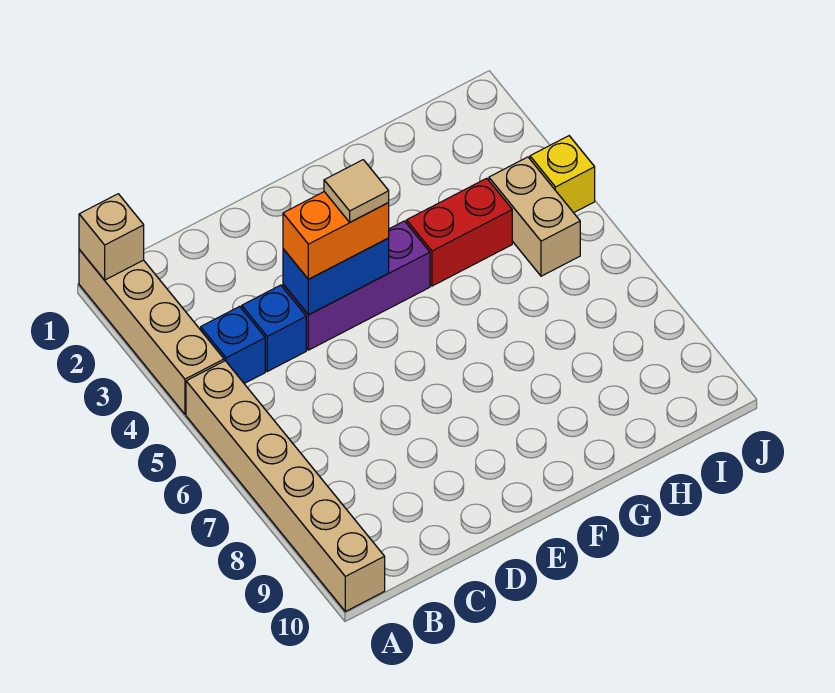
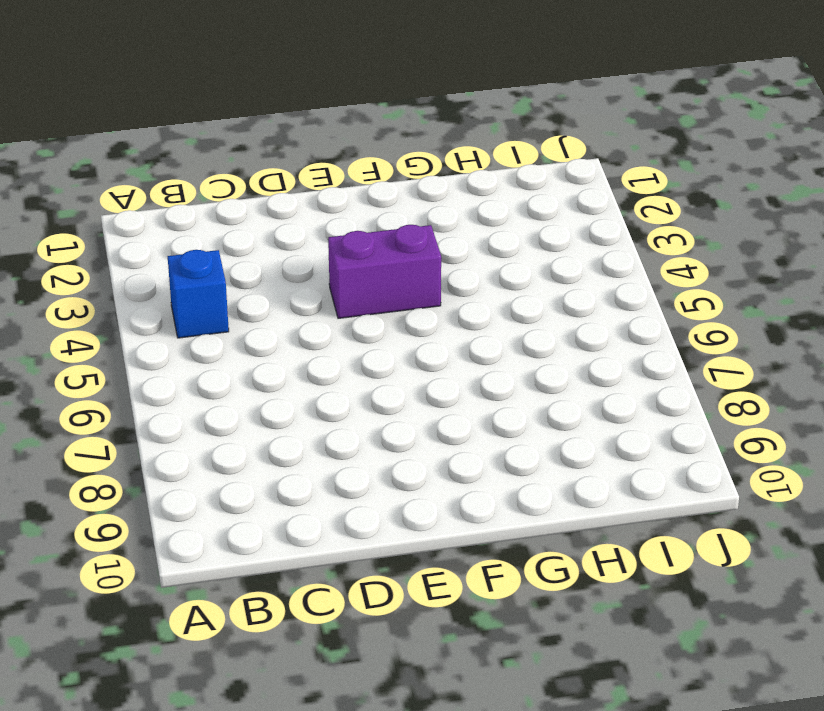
purple 1x2 brick [328,225,441,318] -> purple 1x3 brick [283,221,430,350]
none -> tan 1x4 brick [79,250,224,414]
none -> tan 1x6 brick [186,361,385,611]
none -> blue 1x1 brick [242,285,306,371]

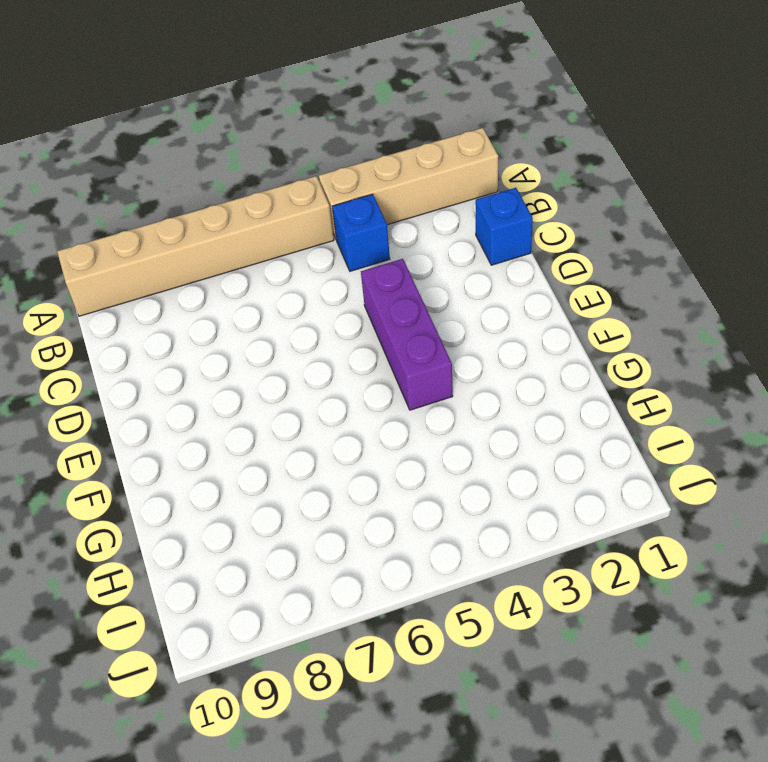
blue 1x1 brick [476,188,533,265] -> blue 1x1 brick moved to [242,285,306,371]
none -> red 1x2 brick [406,178,512,286]
none -> tan 1x2 brick [489,157,580,276]
none -> yellow 1x1 brick [530,136,595,213]

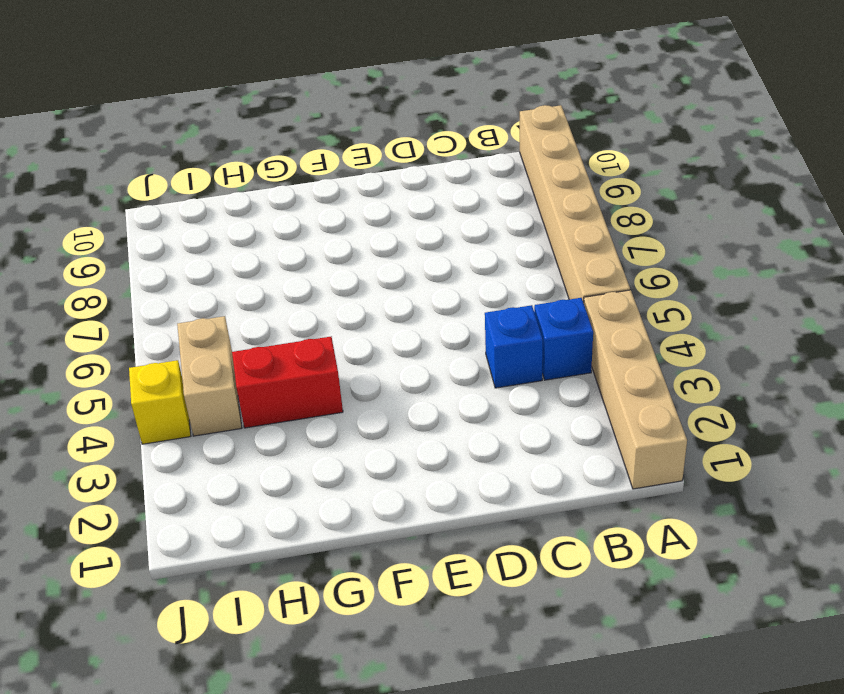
none -> purple 1x3 brick [283,221,430,350]
none -> tan 1x1 brick [79,194,144,280]
none -> blue 1x2 brick [283,238,389,315]

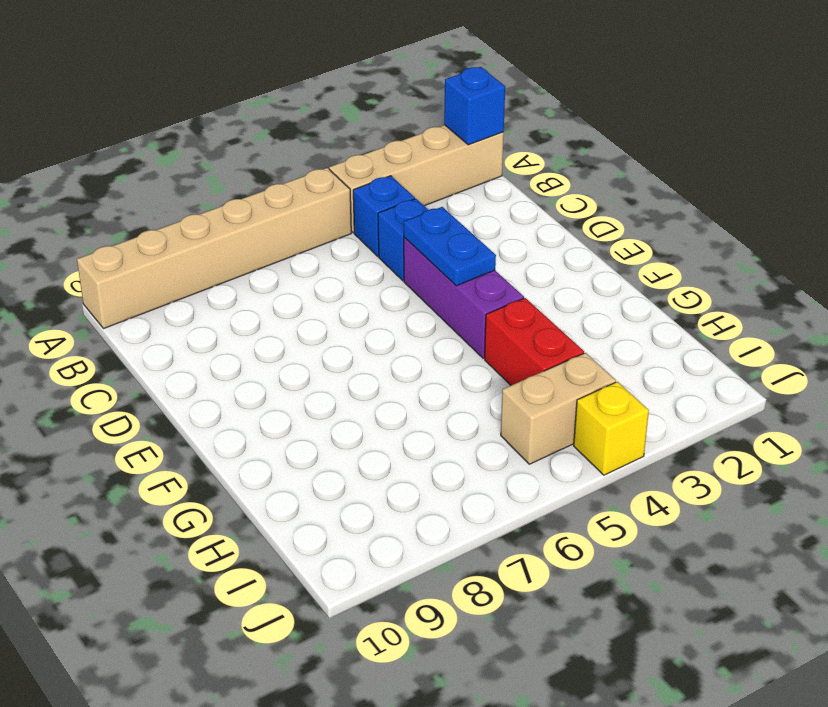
blue 1x1 brick [444,67,505,145] -> tan 1x1 brick [79,194,144,280]
blue 1x2 plate [404,207,496,286] -> blue 1x2 brick [283,238,389,315]
none -> orange 1x2 brick [283,192,389,279]
none -> tan 1x1 tile [324,160,389,222]

